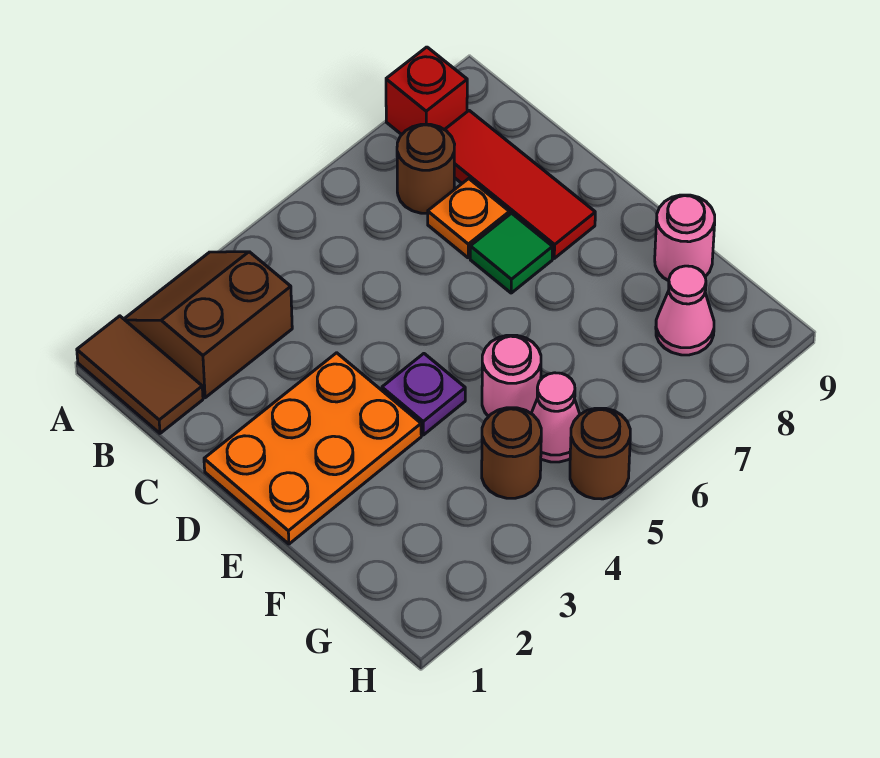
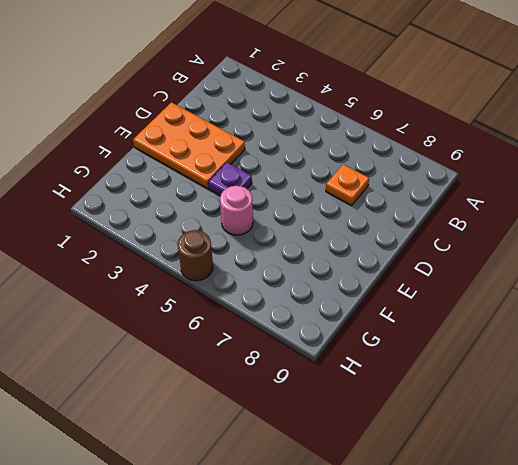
none -> brown 1x2 tile [77,316,203,433]
none -> brown 2x2 slope [124,252,292,398]
none -> red 1x1 brick [386,47,467,135]

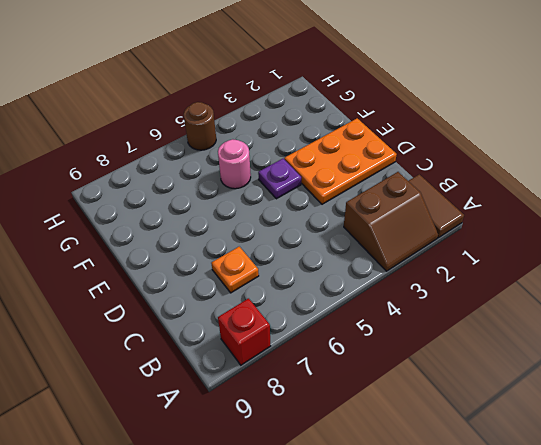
none -> brown 1x1 round brick [397,124,455,213]
none -> red 1x3 tile [445,111,595,258]
none -> green 1x1 tile [470,213,553,293]

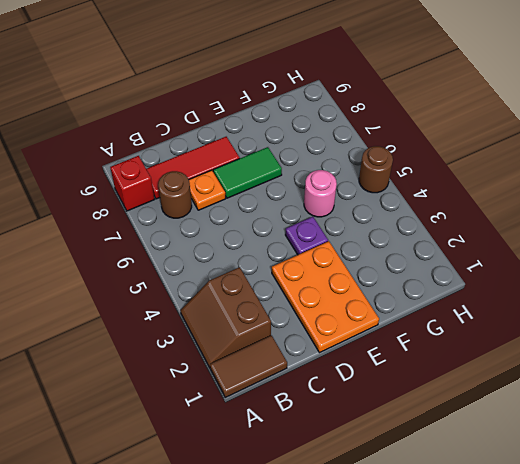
green 1x2 tile [213,147,282,198] -> green 1x1 tile [470,213,553,293]
none -> pink 1x1 round brick [655,195,715,281]
none -> brown 1x1 round brick [482,408,541,498]
none -> pink 1x1 cone [531,373,580,462]

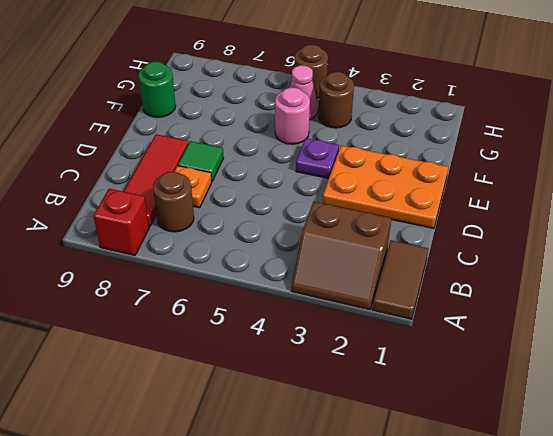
green 1x1 round brick [138,62,176,117] -> pink 1x1 round brick [655,195,715,281]
none -> pink 1x1 cone [656,266,714,355]

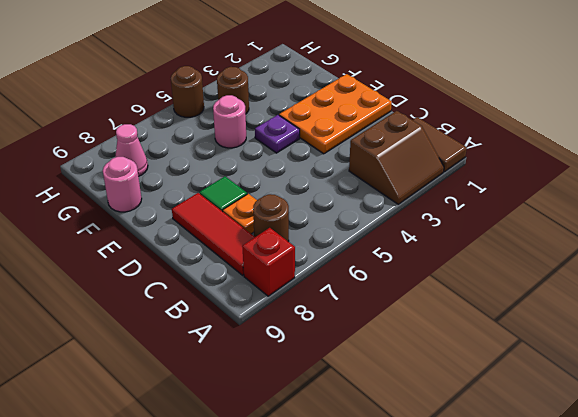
none -> pink 1x1 cone [531,373,580,462]

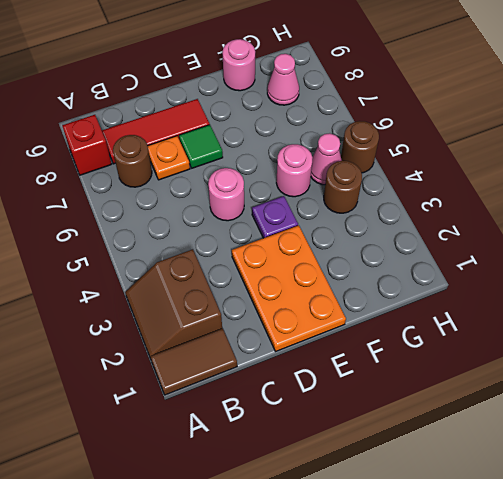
pink 1x1 round brick [208,168,244,221] -> none

